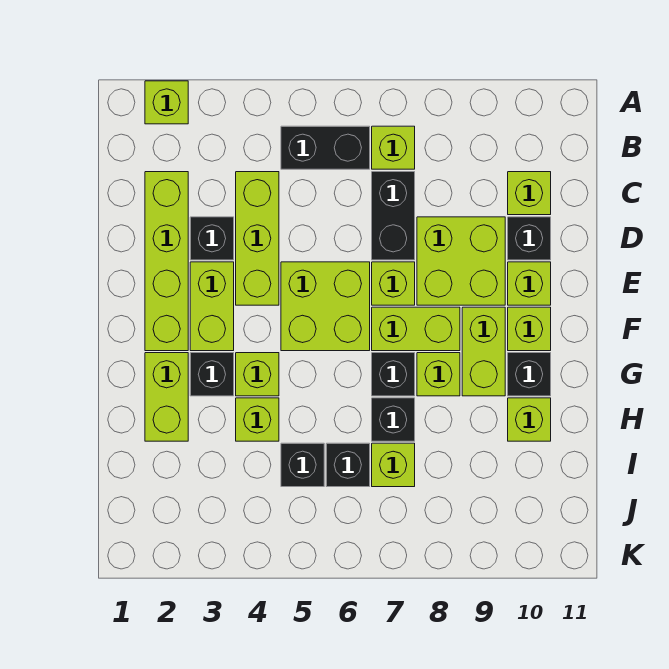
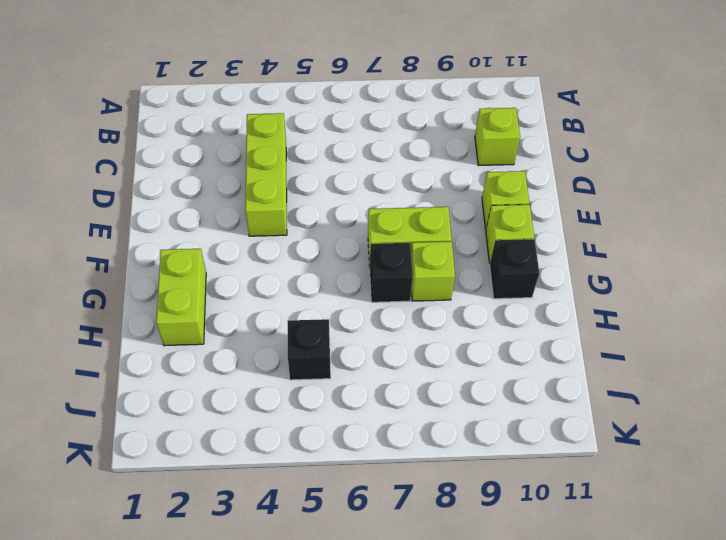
none -> lime 1x1 brick [145,81,188,124]
none -> black 1x2 brick [281,126,370,169]
none -> lime 1x1 brick [372,126,415,169]

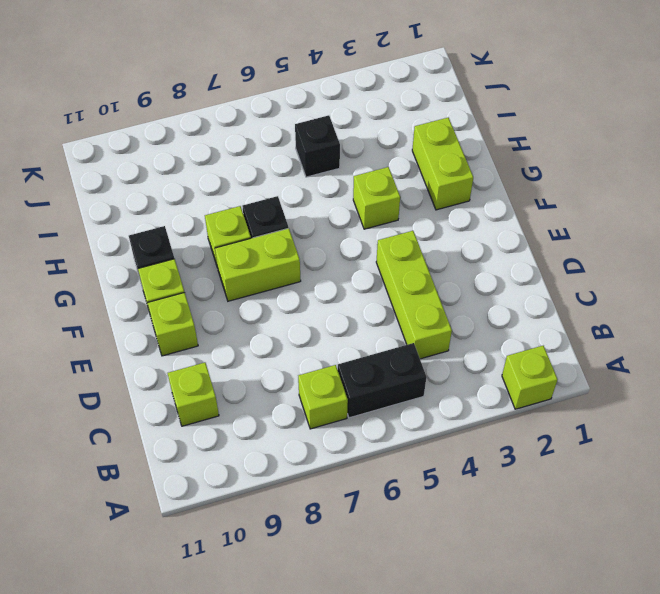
none -> lime 1x4 brick [145,172,188,351]
none -> black 1x2 brick [372,172,415,260]
none -> black 1x1 brick [190,217,234,260]

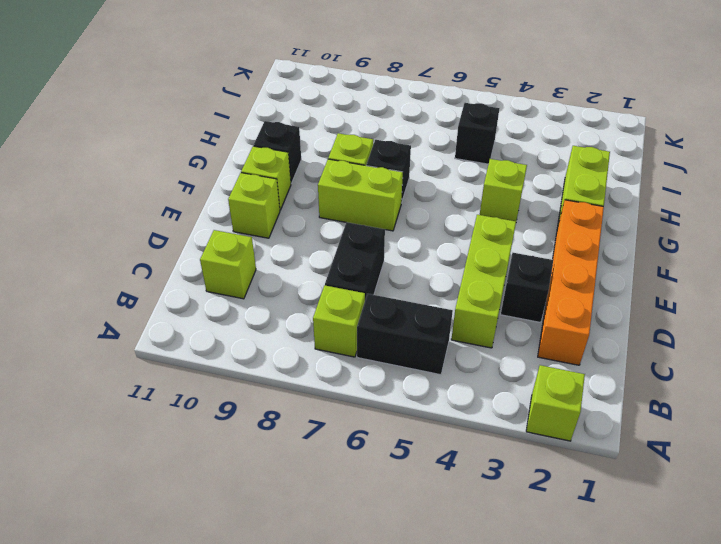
orange 1x4 brick [538,200,604,365] -> lime 1x4 brick [145,172,188,351]
none -> lime 2x2 brick [417,217,505,305]
none -> black 1x1 brick [508,217,551,260]
none -> lime 1x2 brick [190,262,234,351]

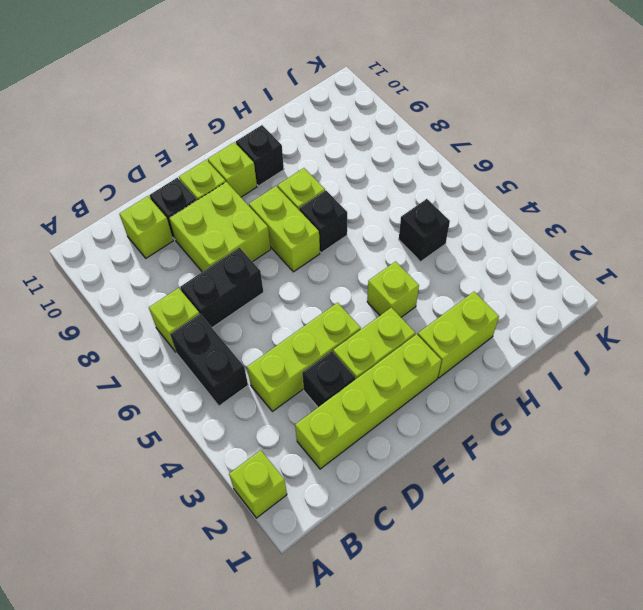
none -> lime 2x2 brick [281,262,370,351]
none -> lime 1x1 brick [372,262,415,305]
none -> lime 1x2 brick [462,307,505,396]

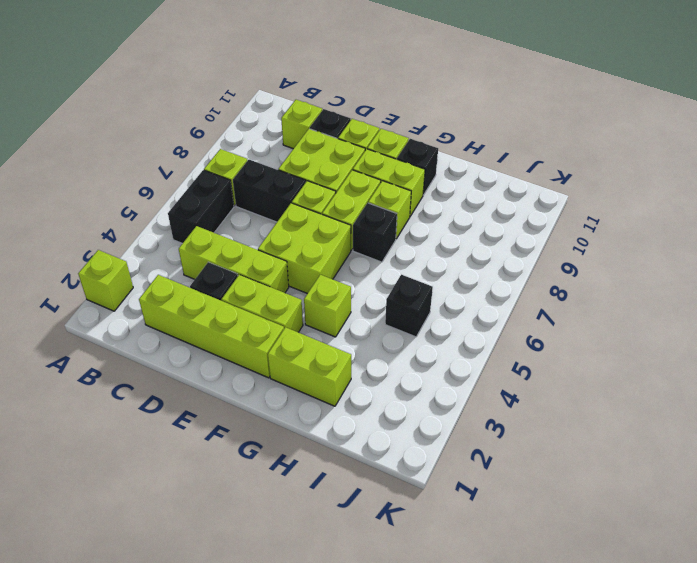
none -> black 1x1 brick [190,353,234,396]
none -> lime 1x1 brick [236,398,279,441]
none -> black 1x1 brick [372,398,415,441]

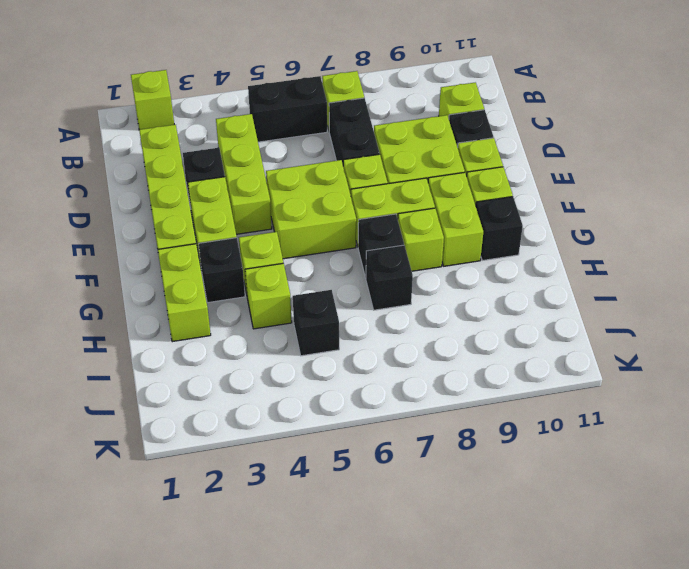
none -> lime 1x1 brick [508,398,551,441]
none -> black 1x1 brick [326,443,370,487]
none -> lime 1x1 brick [372,443,415,487]

